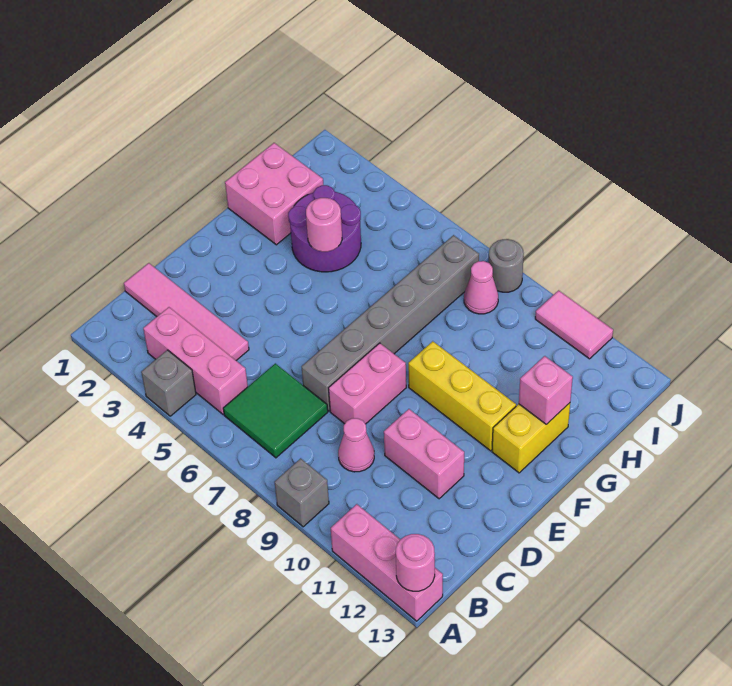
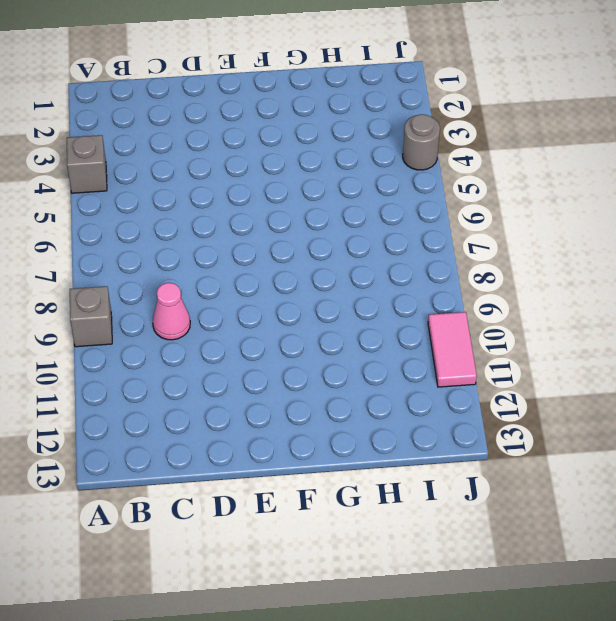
grey 1x1 round brick [403,114,440,170] -> grey 1x1 round brick moved to [489,239,524,292]
none -> pink 1x3 brick [331,504,443,621]
none -> pink 1x3 brick [143,307,248,415]
none -> green 2x2 tile [223,363,328,458]

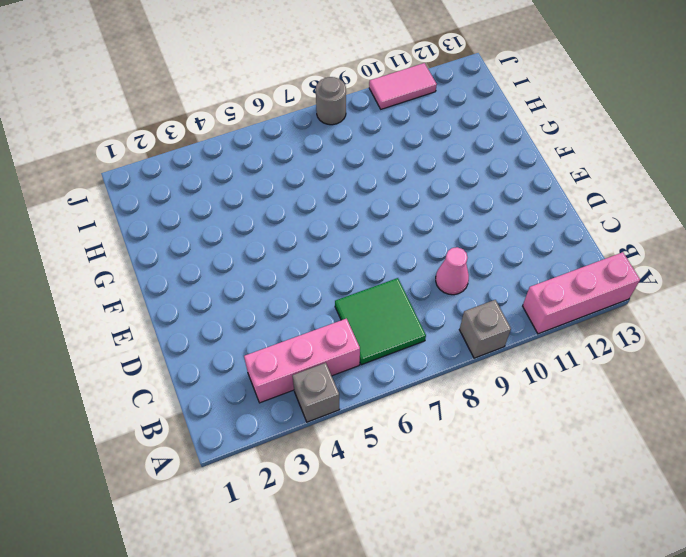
none -> pink 1x4 tile [124,263,249,360]
none -> grey 1x6 brick [302,235,479,411]
none -> pink 1x2 brick [329,343,406,424]

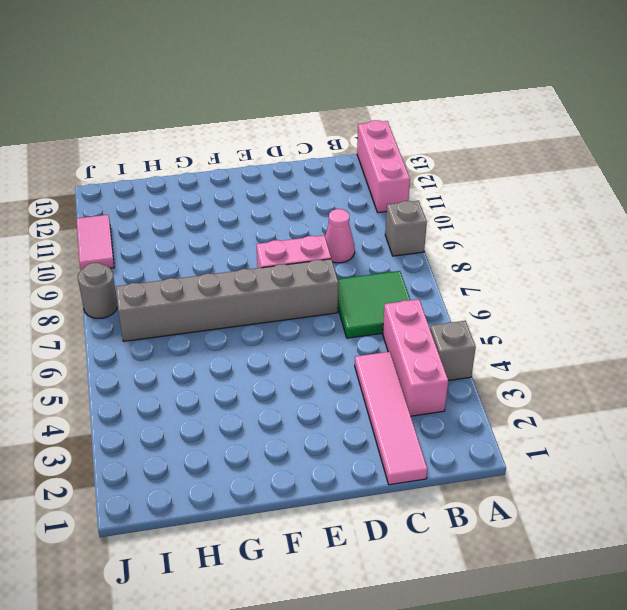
none -> pink 1x2 brick [384,409,464,499]
none -> yellow 1x3 brick [408,341,516,451]
none -> yellow 1x2 brick [492,403,570,473]

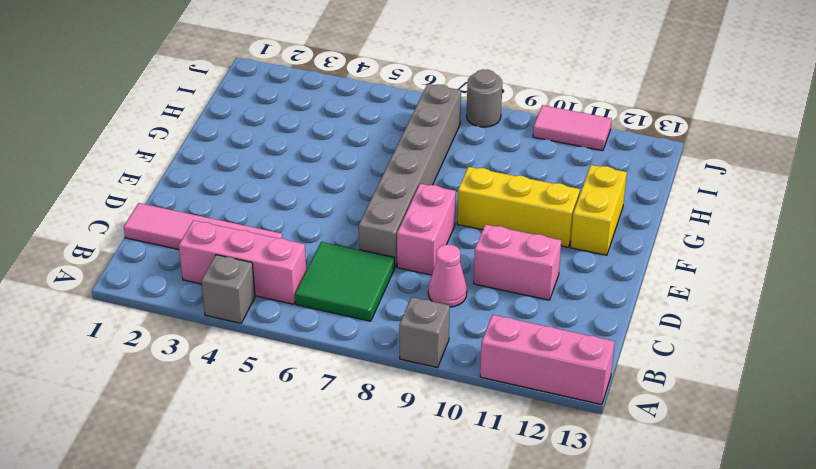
none -> pink 2x2 brick [225,143,323,245]
none -> purple 2x2 round brick [288,185,361,272]
none -> pink 1x1 cone [464,261,498,314]

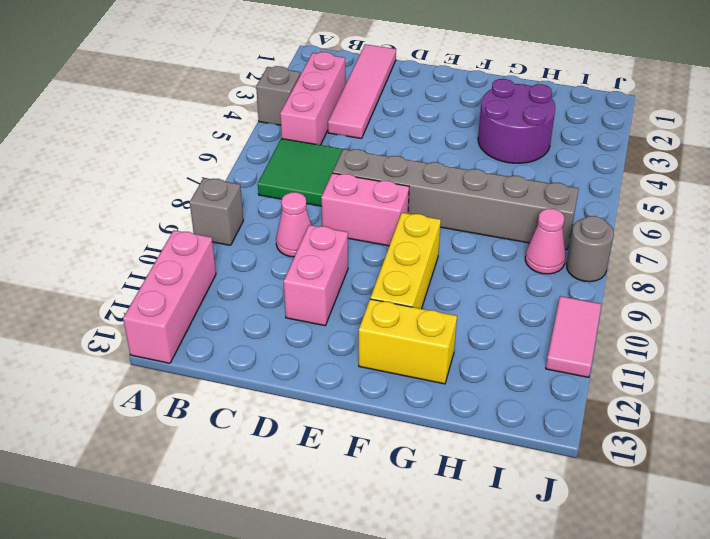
none -> pink 2x2 brick [225,143,323,245]
none -> pink 1x1 round brick [396,534,435,591]
none -> pink 1x1 round brick [306,198,342,252]

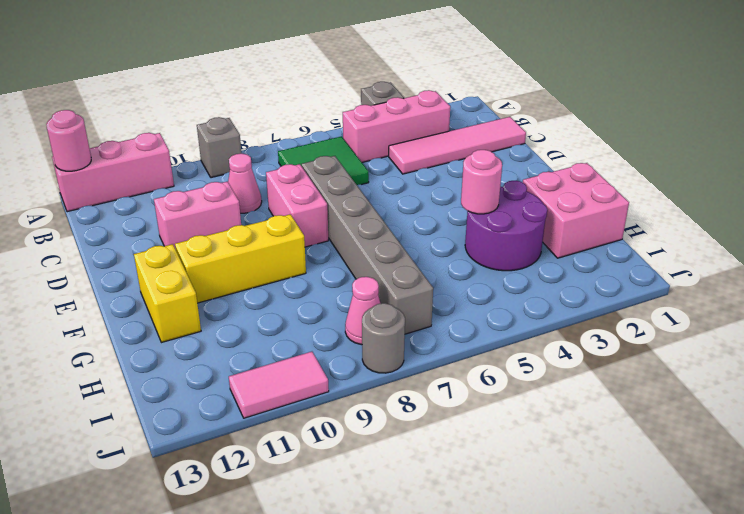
none -> pink 1x1 brick [519,356,573,424]

